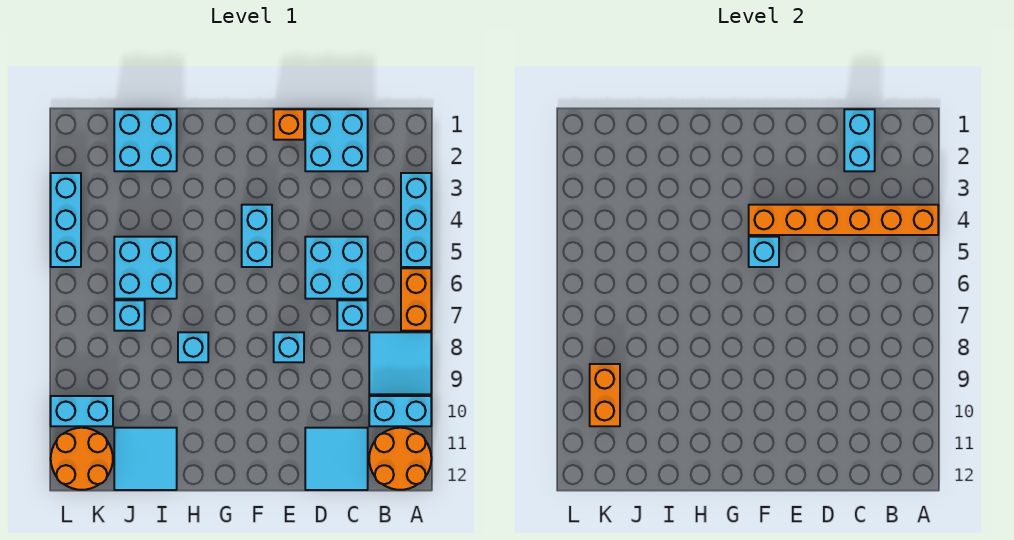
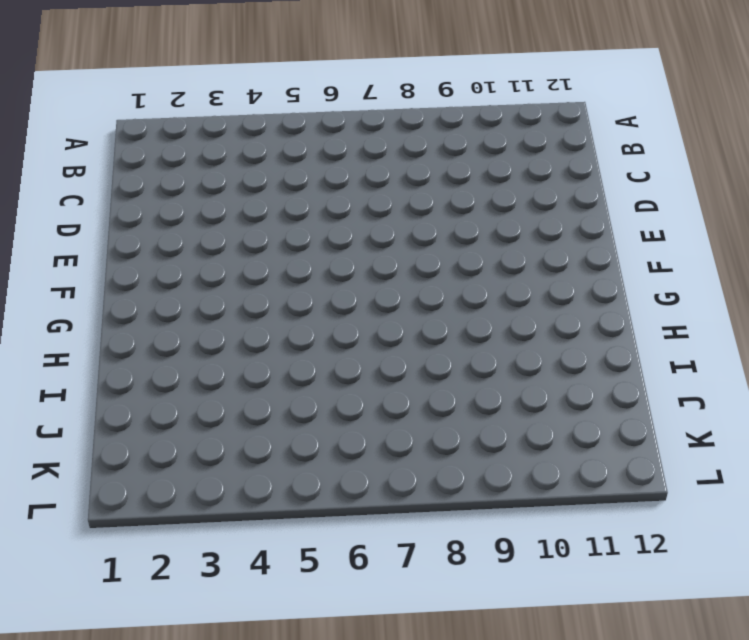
none -> cyan 1x3 brick [401,173,431,267]
none -> orange 1x2 brick [401,268,431,331]
none -> cyan 2x2 tile [369,332,431,394]

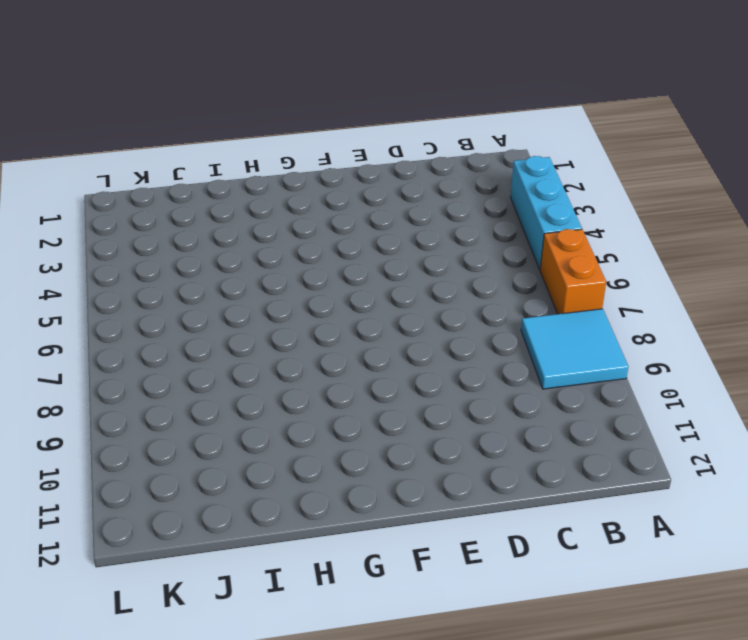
none -> cyan 1x2 brick [369,396,431,426]
none -> orange 2x2 round brick [369,428,431,490]
none -> cyan 2x2 brick [305,109,368,171]

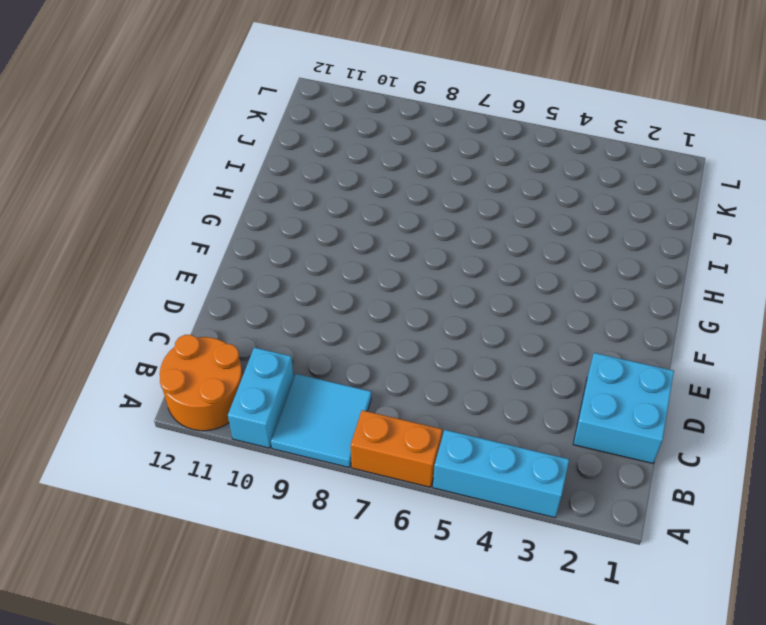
none -> cyan 2x2 brick [305,237,368,299]
none -> cyan 1x1 brick [337,300,368,331]
none -> cyan 2x2 tile [305,428,368,490]

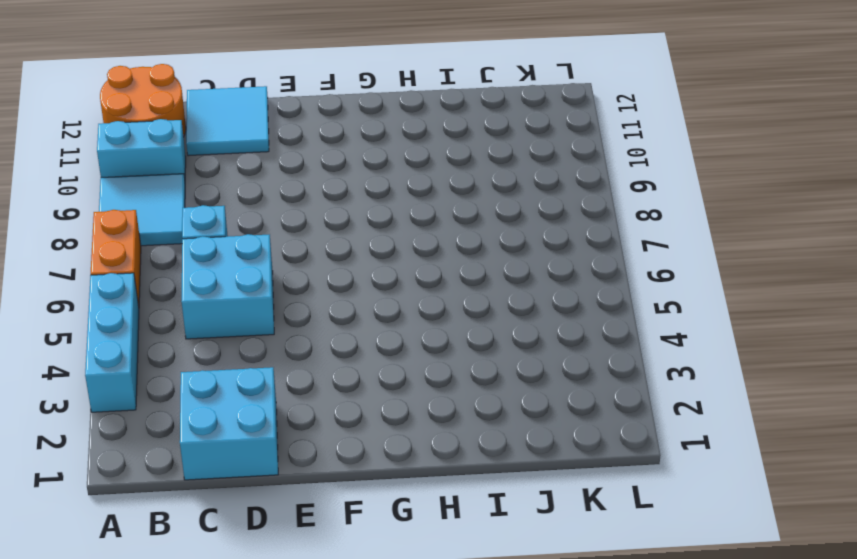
none -> orange 1x1 brick [274,109,304,140]
none -> cyan 1x1 brick [274,332,304,362]
none -> cyan 1x2 brick [242,205,272,267]

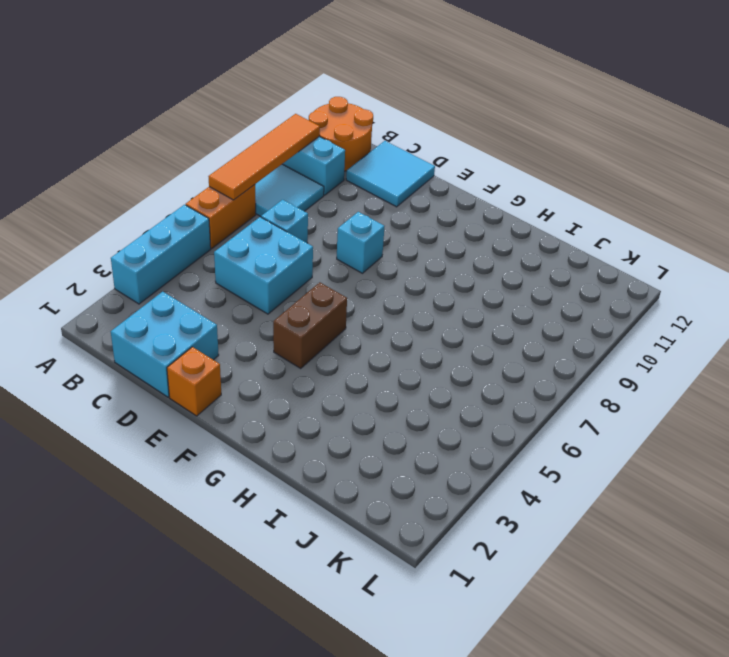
orange 1x4 tile [208,114,320,200] -> none
brown 1x2 brick [273,282,347,368] -> cyan 1x2 brick [242,205,272,267]
none -> cyan 1x1 brick [178,332,208,362]
none -> cyan 2x2 brick [114,109,177,171]
none -> cyan 2x2 brick [114,237,177,299]

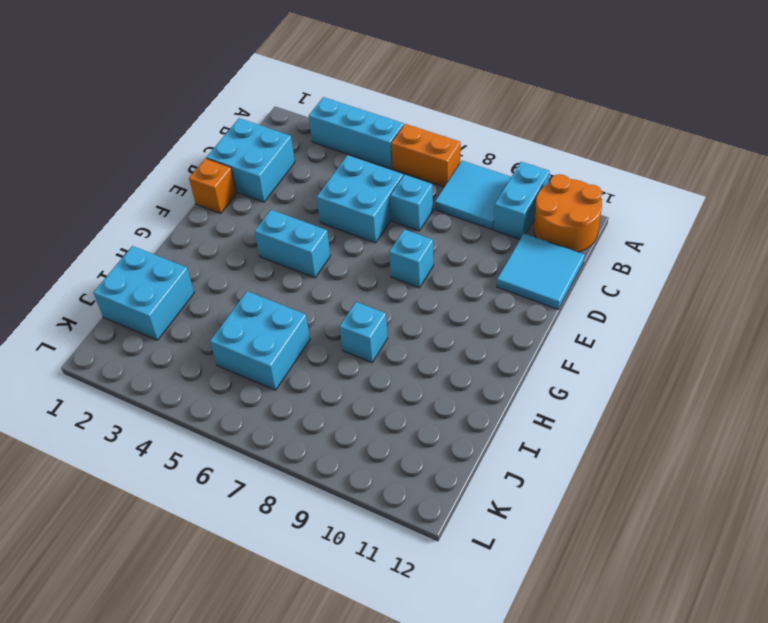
none -> cyan 2x2 tile [114,428,177,490]
none -> cyan 1x1 brick [114,300,145,331]
none -> cyan 1x2 brick [51,396,113,426]

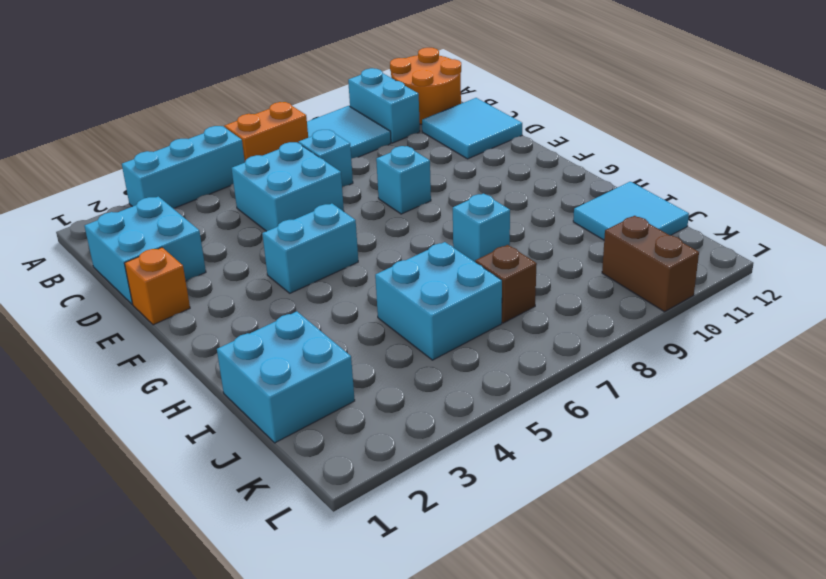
brown 1x1 brick [475,245,537,323] -> cyan 1x1 brick [114,300,145,331]
brown 1x2 brick [602,216,699,312] -> cyan 1x2 brick [51,396,113,426]
none -> orange 2x2 round brick [51,428,113,490]
none -> cyan 1x3 brick [51,173,81,267]
none -> orange 1x6 brick [749,205,938,235]

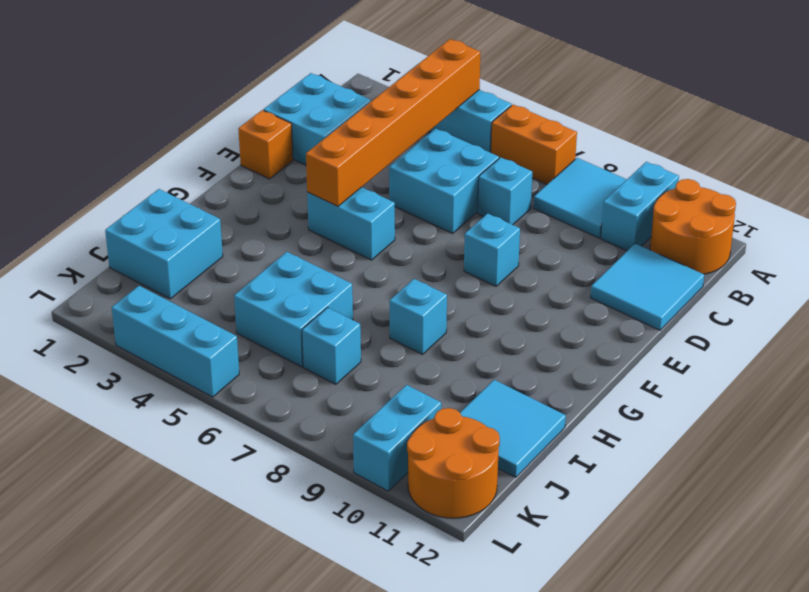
none -> cyan 1x2 brick [844,109,875,171]
none -> cyan 1x1 brick [749,237,779,267]
none -> orange 1x2 brick [590,364,620,426]

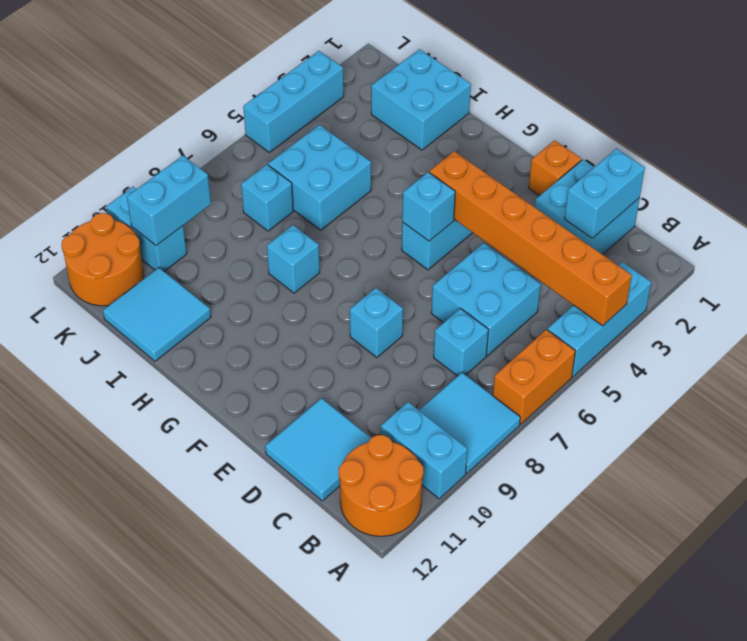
cyan 1x2 brick [127,156,211,246] -> orange 1x2 brick [590,364,620,426]

